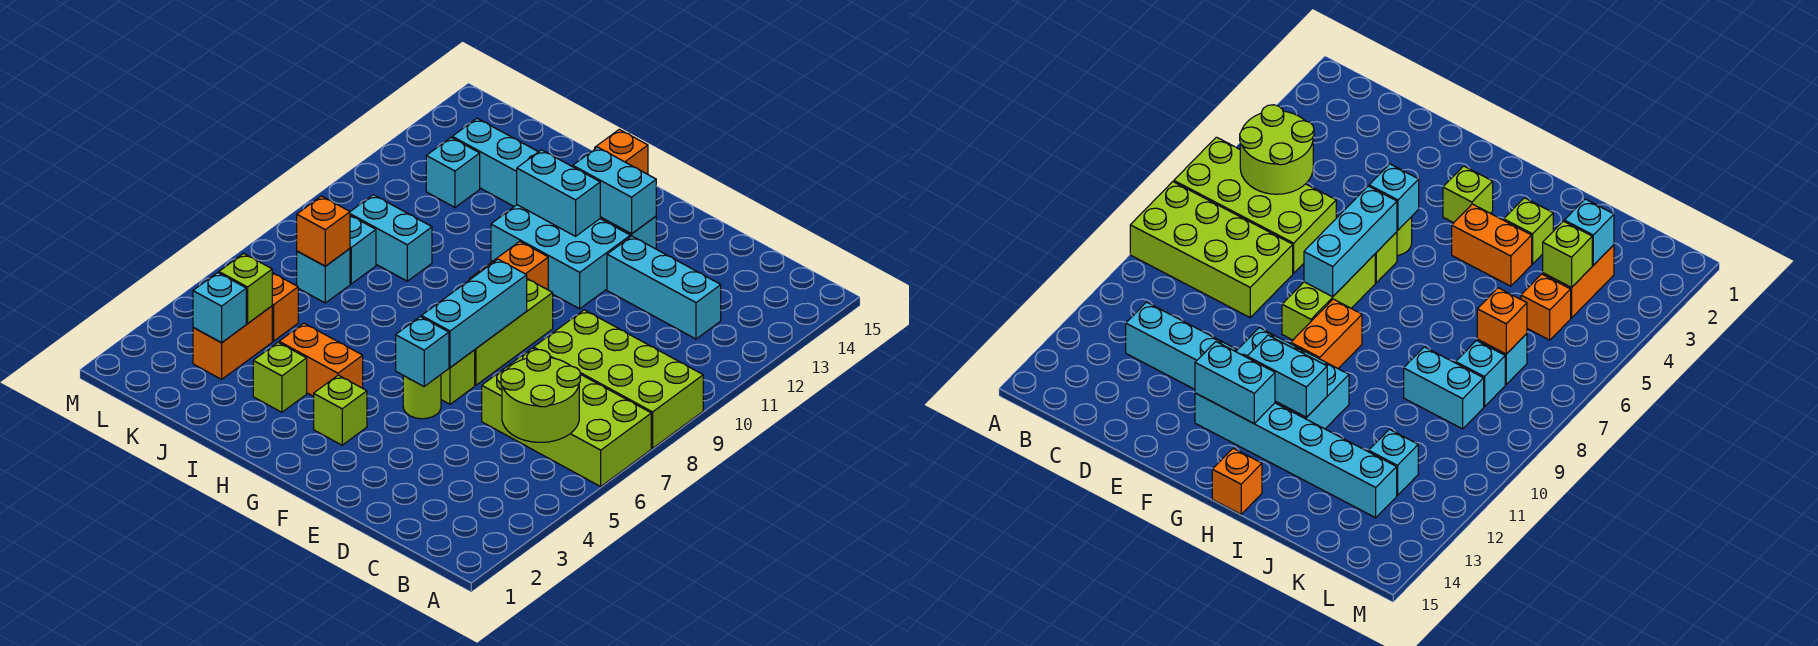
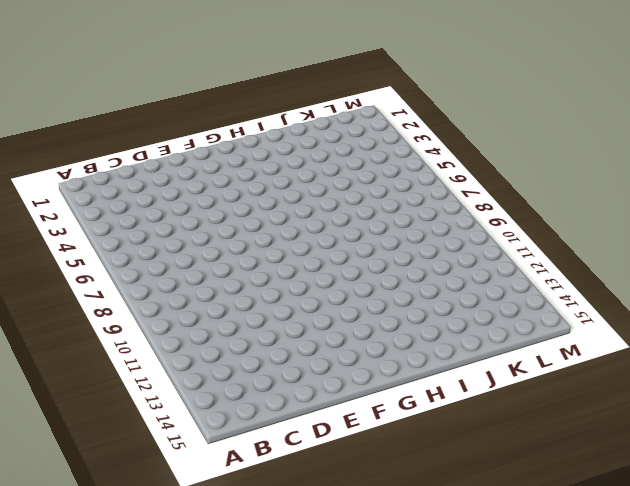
none -> lime 2x4 brick [482,348,651,486]
none -> lime 2x4 brick [534,310,703,448]
none -> cyan 1x3 brick [607,236,721,339]

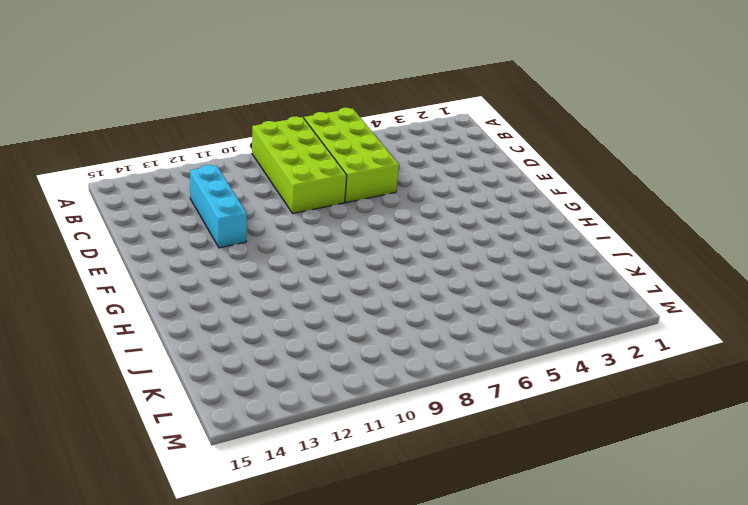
none -> lime 1x1 round brick [403,375,441,419]
none -> lime 1x1 brick [441,350,475,404]
none -> lime 1x3 brick [475,279,553,385]

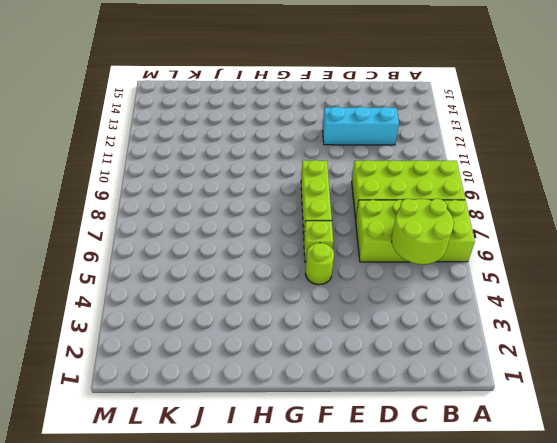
none -> cyan 2x3 brick [491,205,630,309]
none -> cyan 1x6 brick [452,118,656,249]
none -> lime 1x1 brick [314,375,367,445]

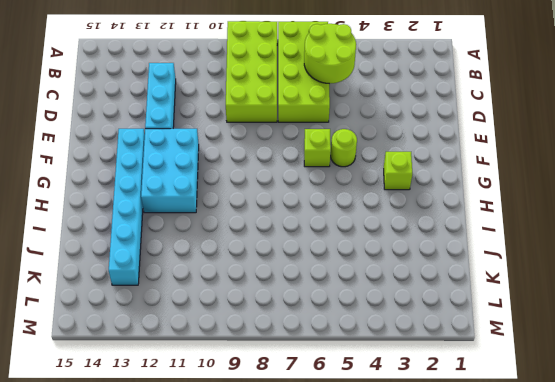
none -> lime 1x3 brick [475,279,553,385]
none -> orange 1x2 brick [469,241,548,290]
none -> orange 1x2 brick [279,323,363,397]

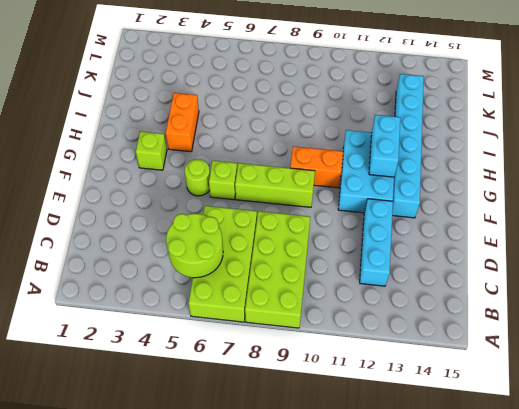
none -> orange 1x1 brick [595,129,648,174]
none -> lime 1x1 brick [253,342,307,412]
none -> cyan 1x2 brick [350,195,432,281]

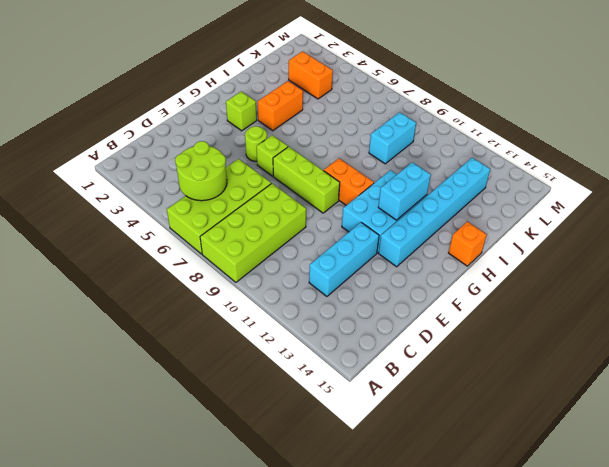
none -> lime 1x1 brick [253,342,307,412]
none -> orange 1x1 brick [272,273,298,341]
none -> cyan 1x1 brick [297,249,350,303]

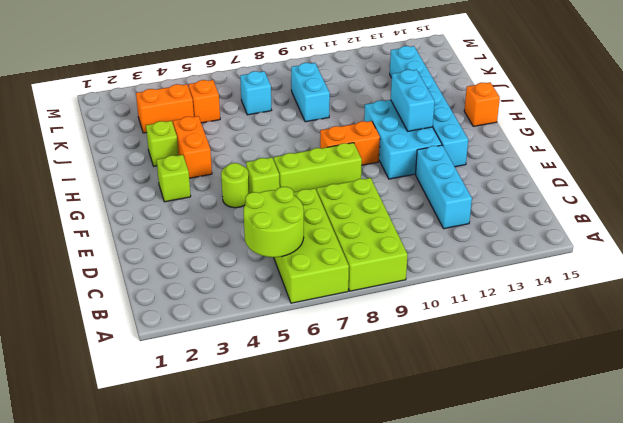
none -> cyan 1x1 brick [350,215,376,284]
none -> cyan 1x1 brick [426,138,480,207]
none -> cyan 1x1 brick [396,317,449,386]

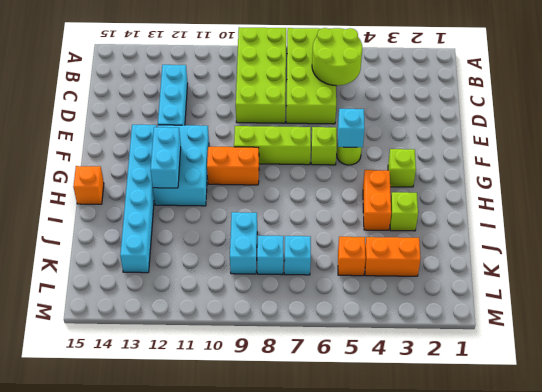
none -> cyan 1x1 brick [426,138,480,207]
none -> cyan 1x3 brick [421,259,527,367]
none -> cyan 1x2 brick [573,147,656,234]

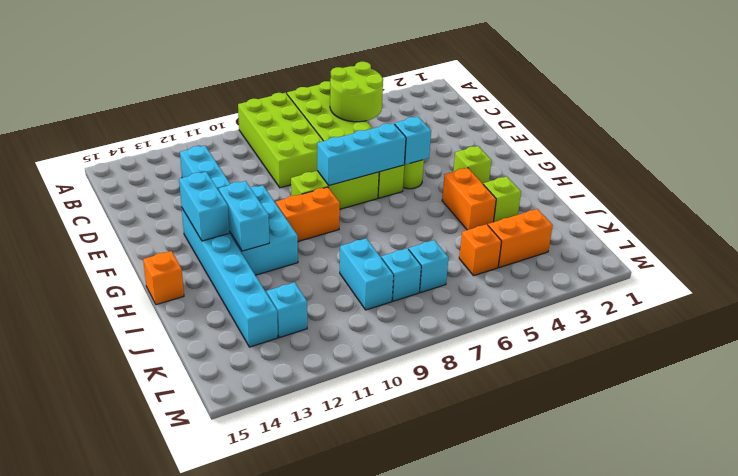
none -> cyan 1x1 brick [193,273,246,342]
none -> lime 1x1 brick [219,253,272,323]
none -> orange 1x1 brick [297,196,350,266]

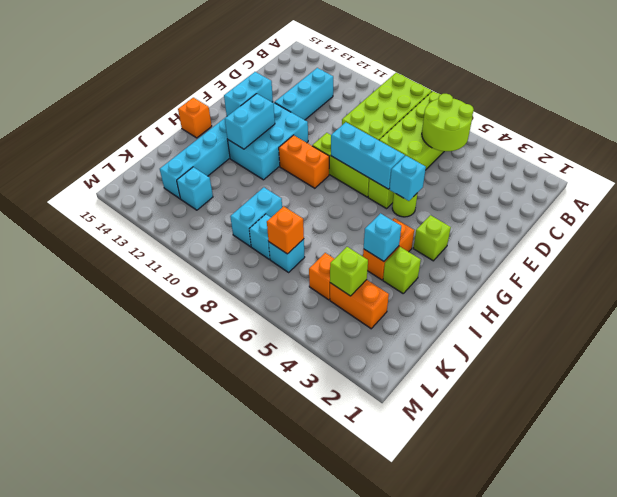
cyan 1x1 brick [364,213,401,261] -> cyan 1x1 brick moved to [193,273,246,342]

